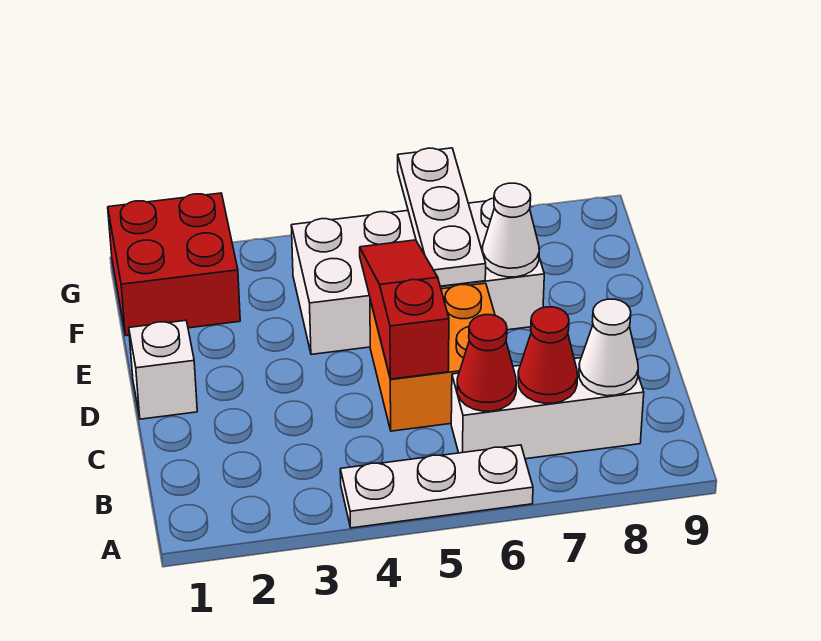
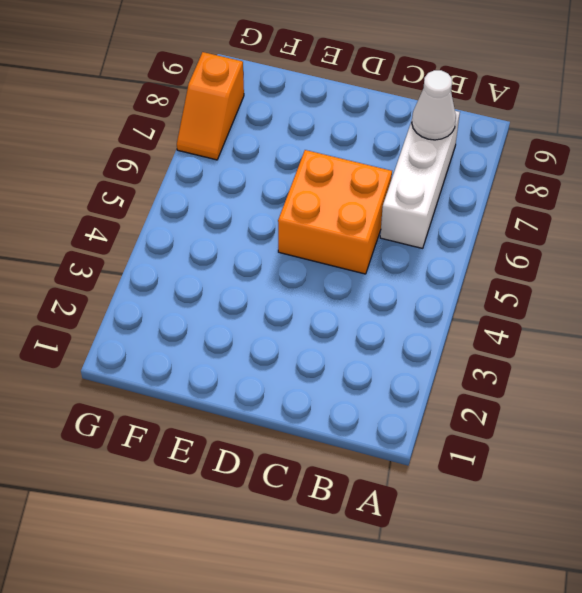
orange 1x2 slope [177,52,244,160] -> none
none -> white 1x3 plate [340,445,533,528]
none -> white 1x1 brick [129,320,197,419]
none -> white 2x4 brick [291,198,544,354]

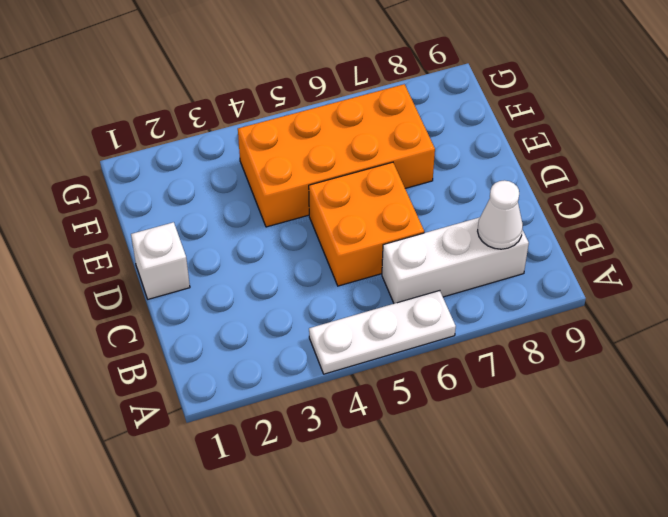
orange 2x4 brick [238,84,435,227] -> white 2x4 brick [291,198,544,354]
none -> red 2x2 brick [108,193,240,336]
none -> red 1x1 cone [457,315,516,411]
none -> red 1x1 cone [518,307,578,403]

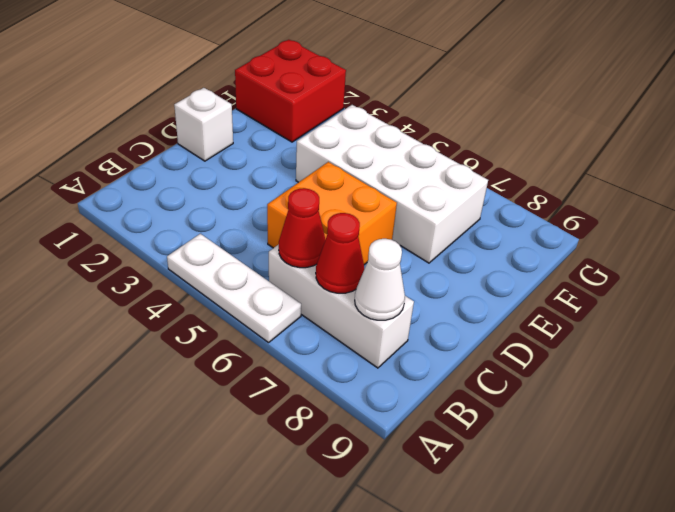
none -> red 1x3 slope [360,240,449,379]
none -> white 1x3 plate [398,148,486,286]
none -> white 1x1 cone [482,183,539,277]

